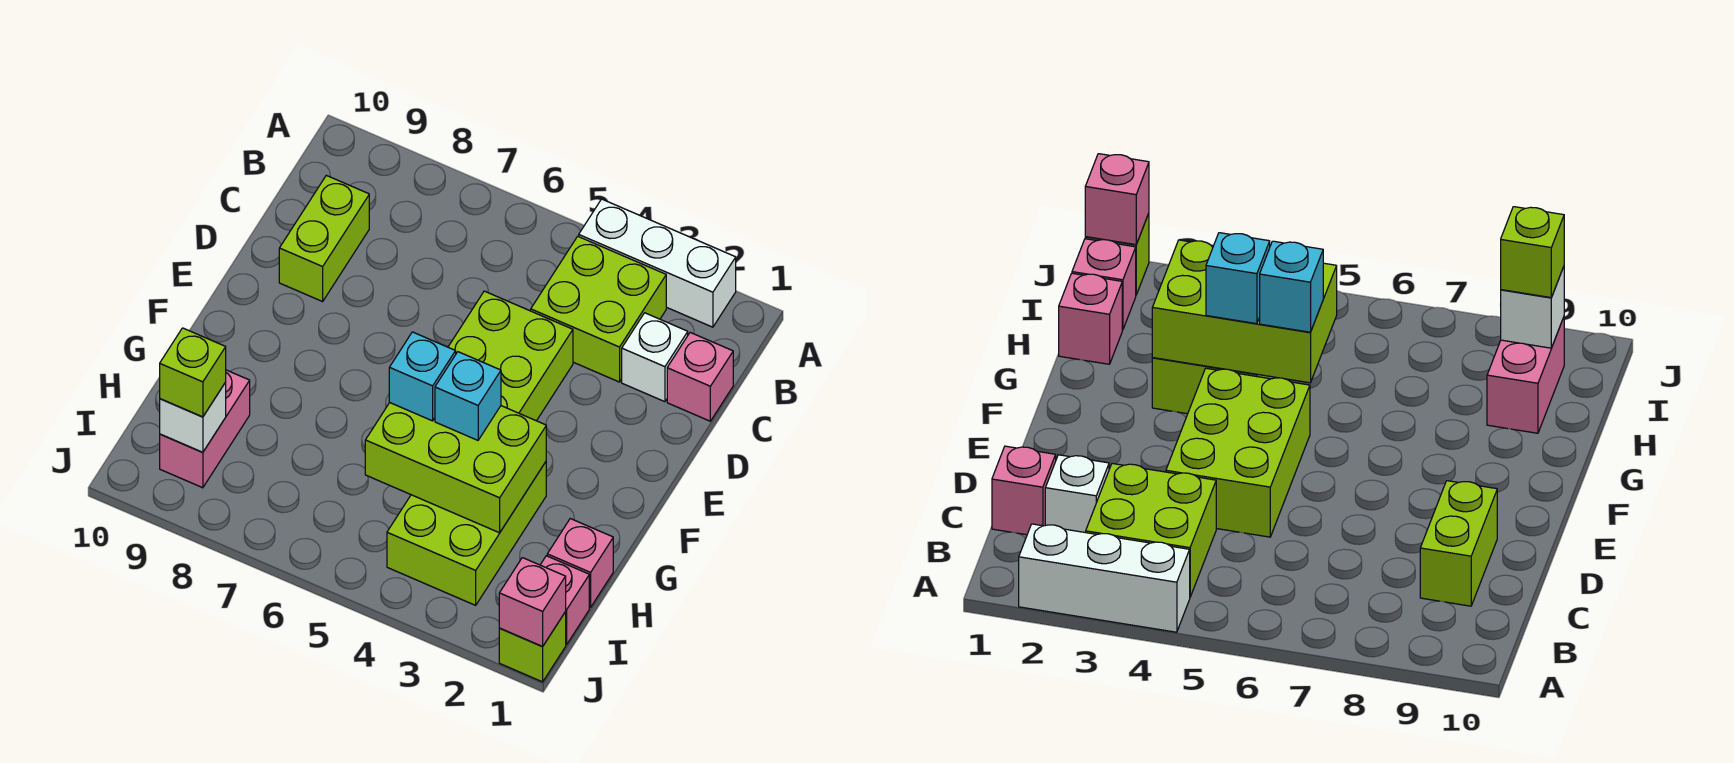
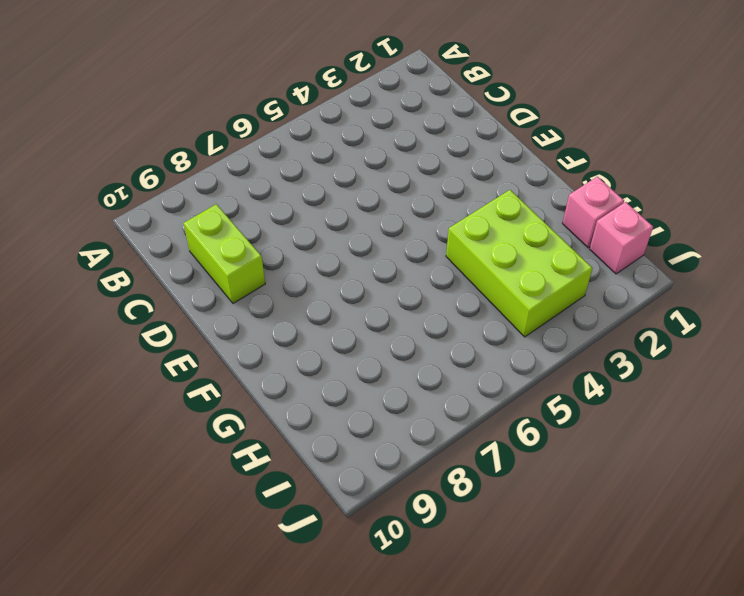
none -> white 1x3 brick [579,199,736,327]
none -> lime 2x2 brick [531,236,666,382]
none -> pink 1x1 brick [667,332,733,421]

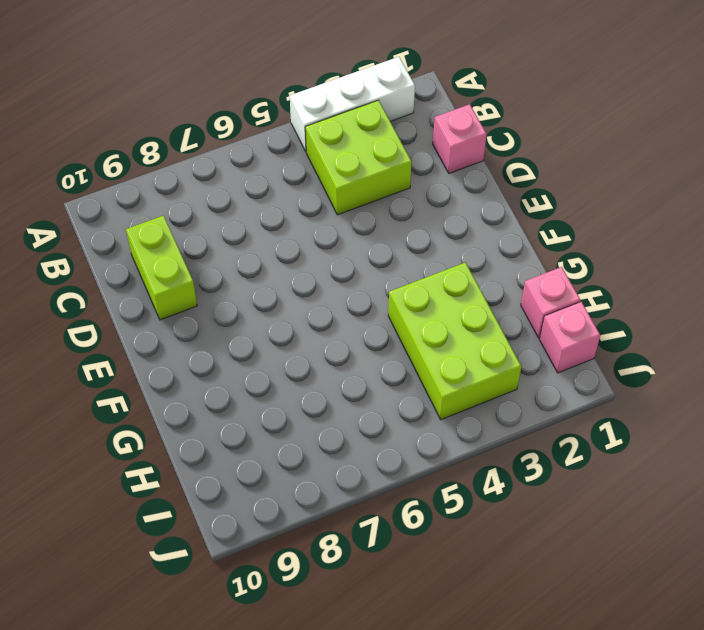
none -> white 1x1 brick [622,313,688,402]
none -> lime 2x3 brick [448,291,573,421]
none -> pink 1x2 brick [160,370,250,488]

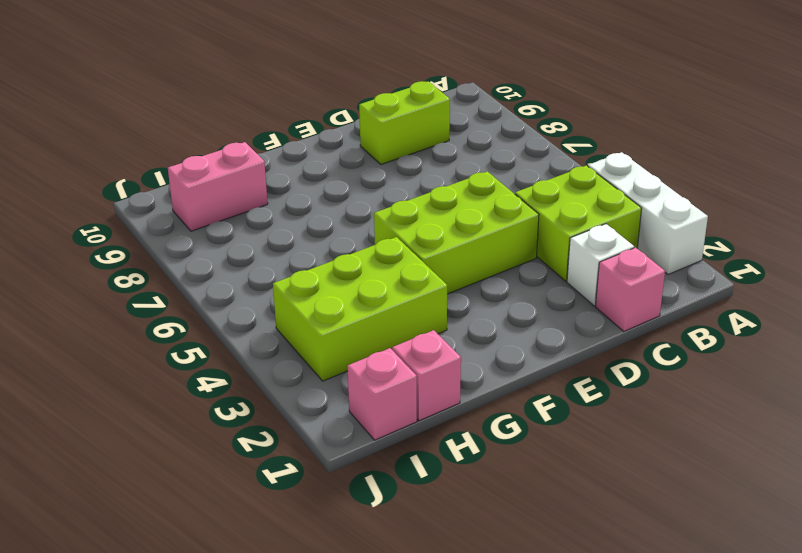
none -> lime 1x1 brick [499,612,566,682]
none -> lime 2x3 brick [365,403,546,533]
none -> white 1x1 brick [160,382,226,452]

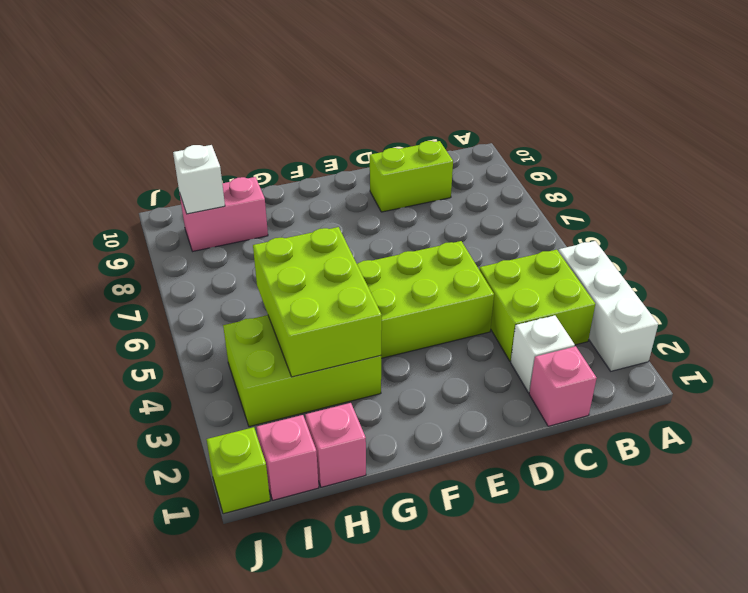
none -> pink 1x1 brick [499,558,566,647]
none -> cyan 1x1 brick [435,352,501,440]
none -> cyan 1x1 brick [389,332,456,421]

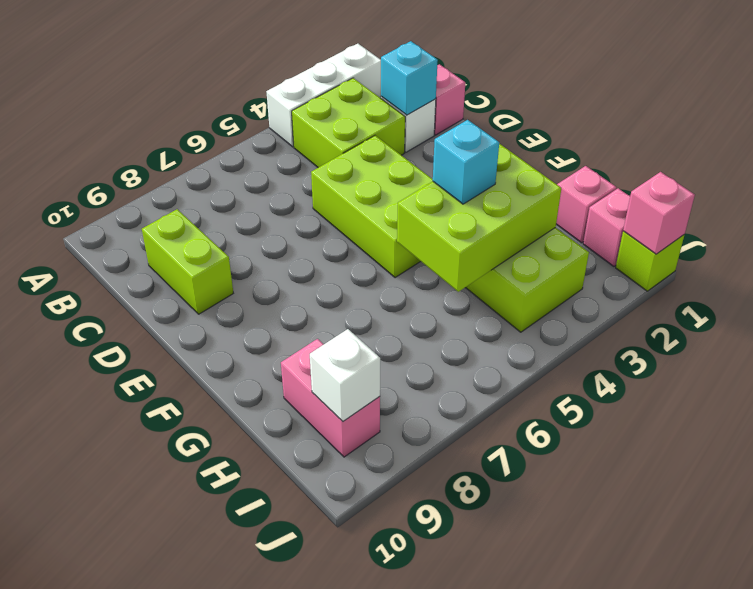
cyan 1x1 brick [381,41,438,115] -> cyan 1x1 brick moved to [389,332,456,421]
none -> lime 1x1 brick [160,328,226,417]

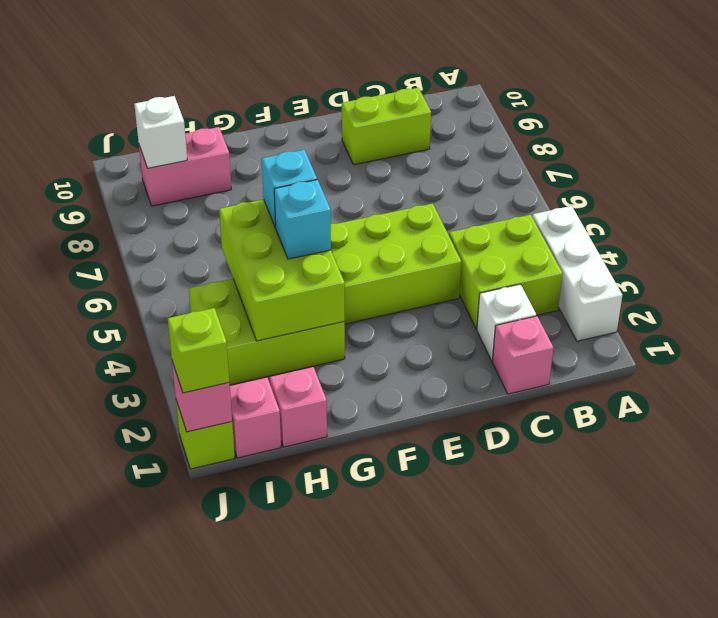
lime 1x1 brick [168,308,229,393] -> lime 1x1 brick moved to [160,328,226,417]

